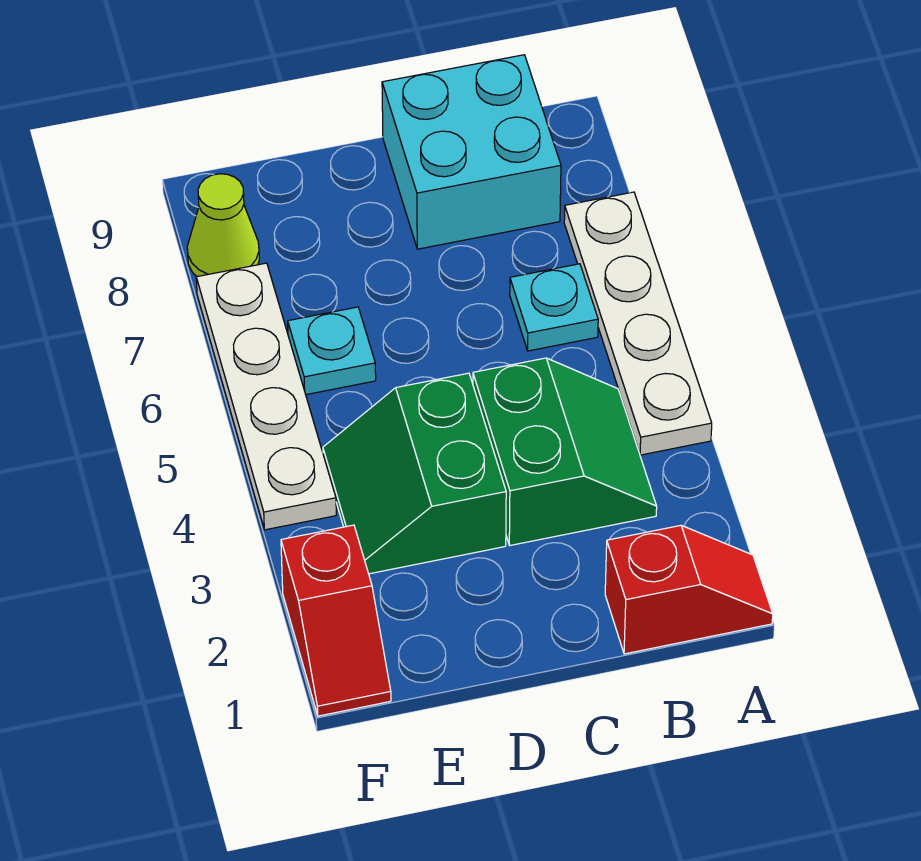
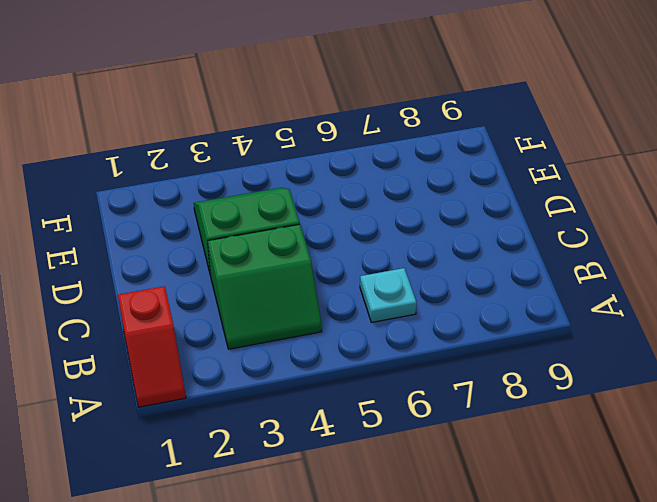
none -> white 1x4 plate [564,192,712,455]
none -> cyan 2x2 brick [382,55,561,249]

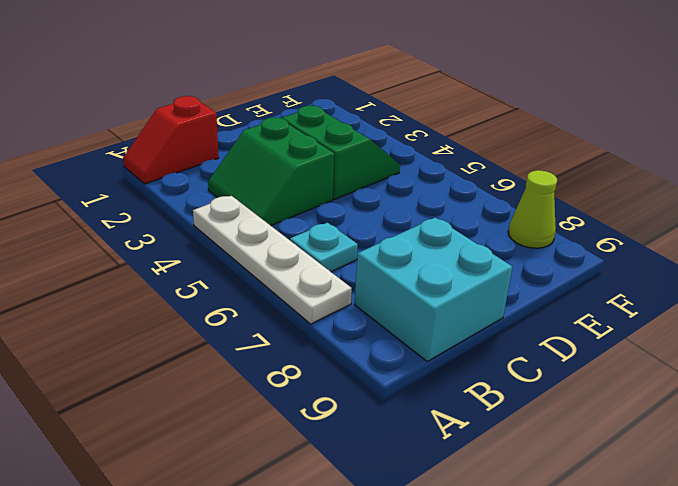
none -> cyan 1x1 plate [288,307,376,395]
none -> red 1x2 slope [281,525,391,716]

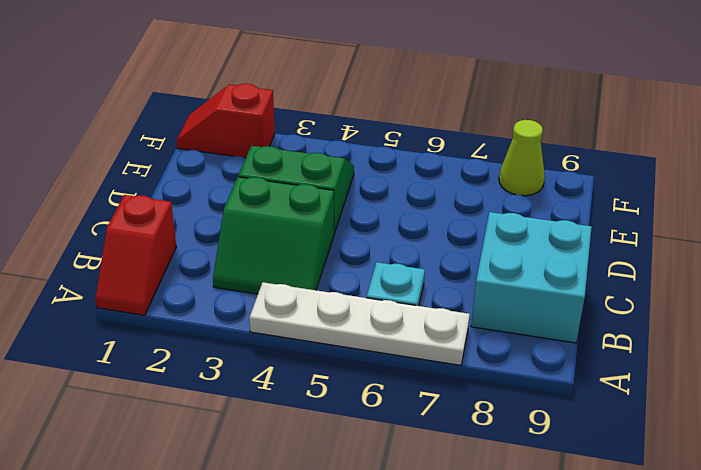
none -> cyan 1x1 plate [288,307,376,395]
none -> white 1x4 plate [196,263,336,530]

